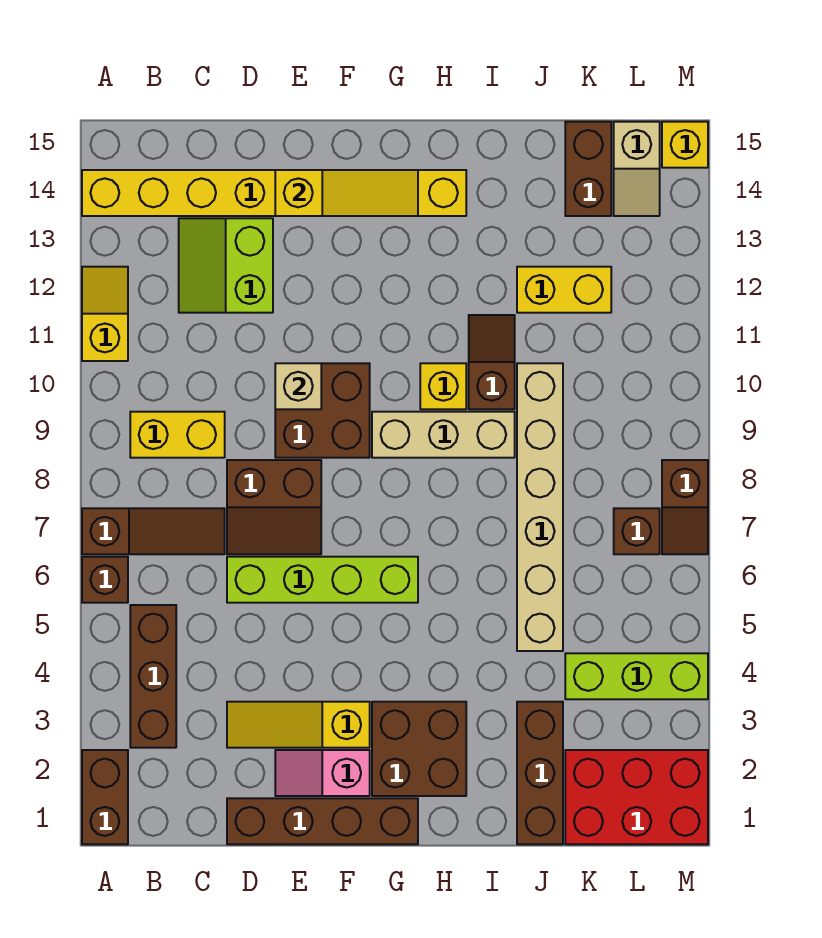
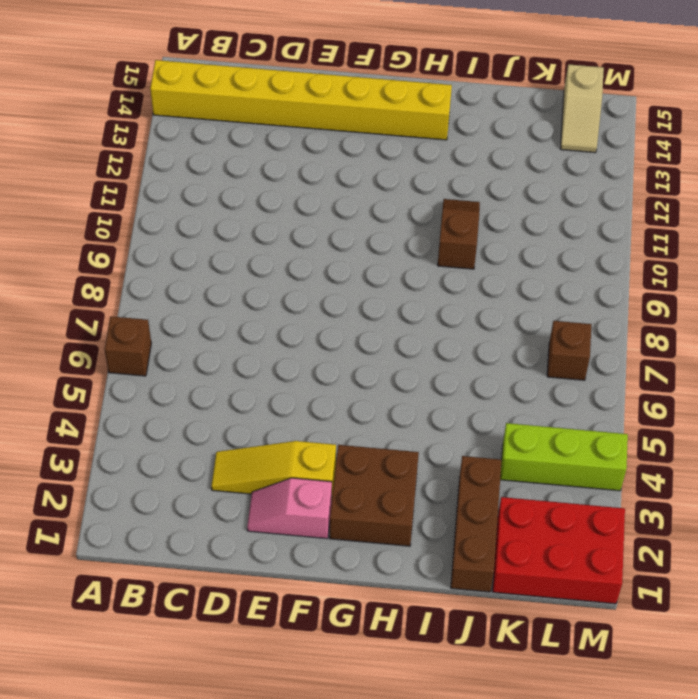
none -> brown 1x2 brick [82,750,128,844]
none -> brown 1x3 slope [82,508,225,554]
none -> yellow 1x2 slope [82,267,128,361]
none -> brown 1x3 brick [130,605,176,748]

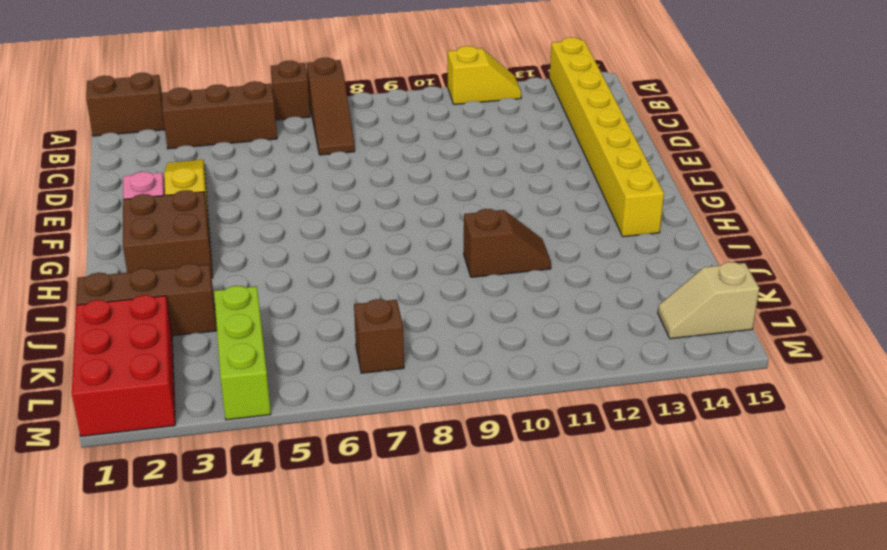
none -> yellow 1x2 brick [130,412,225,458]
none -> lime 2x2 slope [179,218,273,313]
none -> brown 1x4 brick [227,798,418,844]
none -> lime 1x4 brick [227,557,418,603]

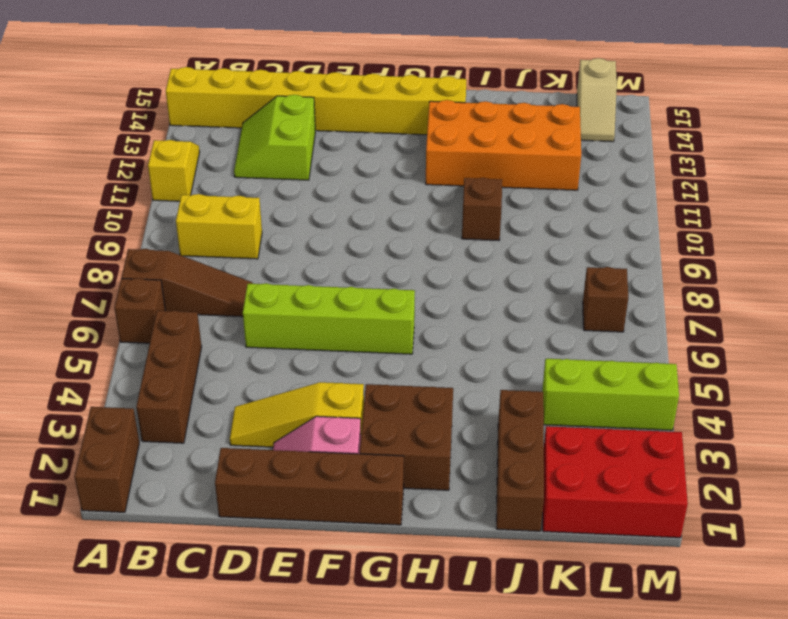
orange 2x4 brick [426,100,581,190] -> yellow 1x2 brick [517,267,611,313]
none -> brown 2x2 slope [227,460,321,554]
none -> brown 2x2 brick [275,363,370,458]
none -> tan 1x3 brick [372,412,515,458]
none -> yellow 1x1 brick [420,363,466,409]

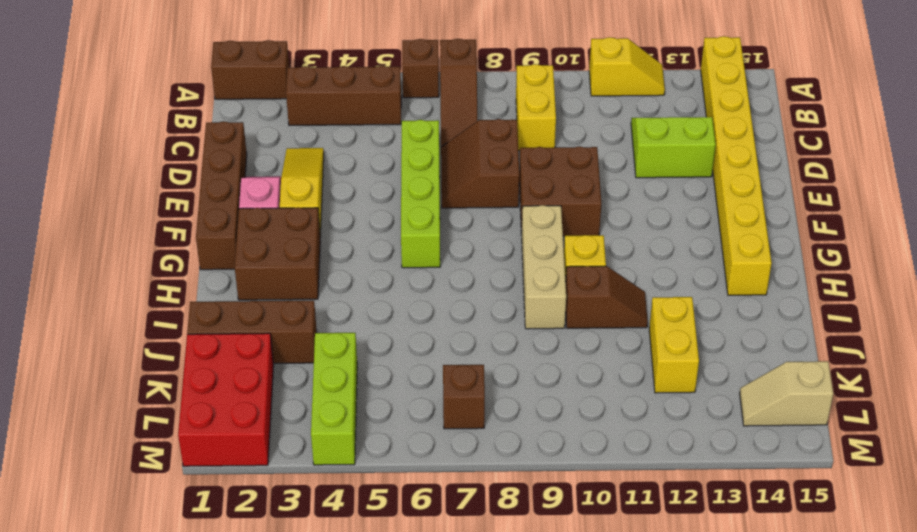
none -> tan 1x6 brick [517,363,563,651]
none -> brown 1x2 brick [565,122,611,216]
none -> brown 1x2 slope [662,460,708,554]
none -> yellow 1x1 brick [662,122,708,168]

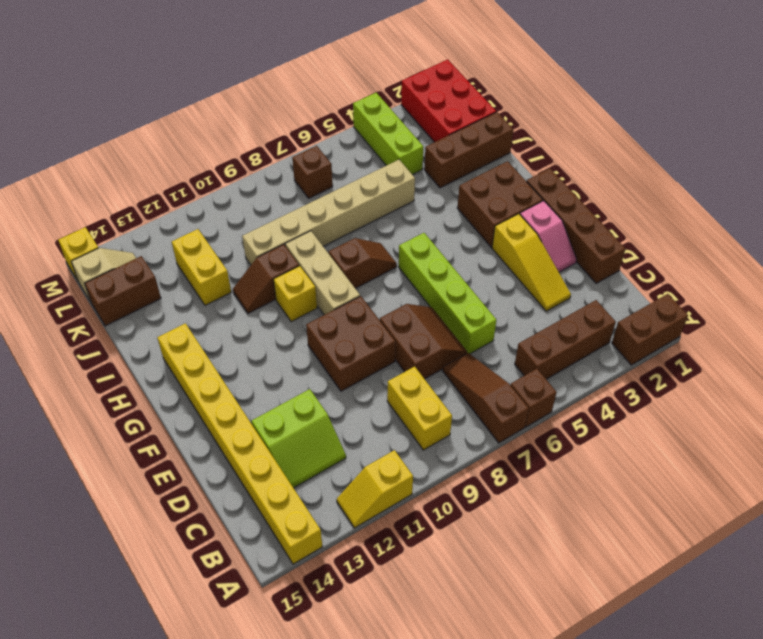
brown 1x2 slope [329,238,397,288] -> brown 1x2 slope moved to [662,460,708,554]
none -> tan 1x1 brick [275,363,321,409]
none -> yellow 1x3 slope [275,170,418,216]

